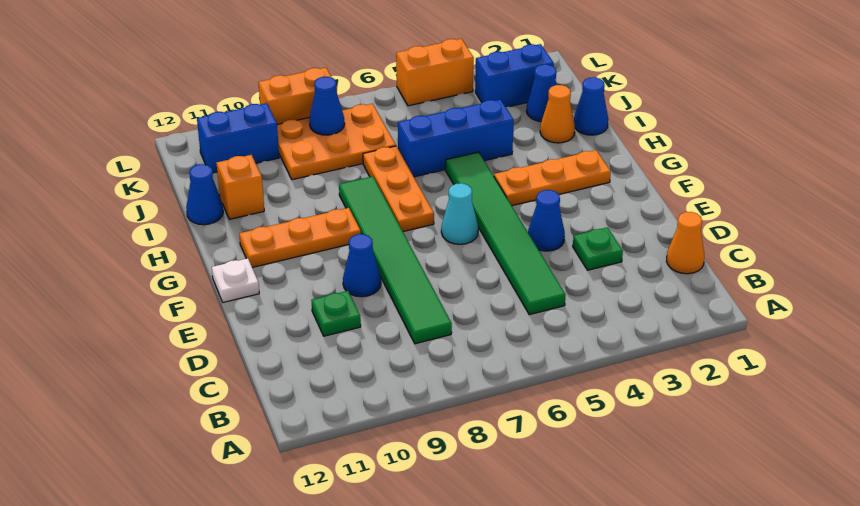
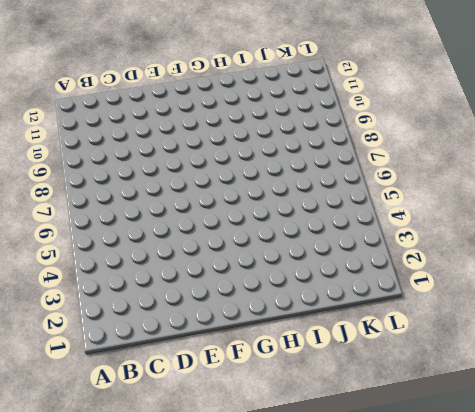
none -> orange 1x1 cone [666,212,704,274]
none -> green 1x6 tile [446,152,566,315]
none -> green 1x6 tile [339,176,452,344]

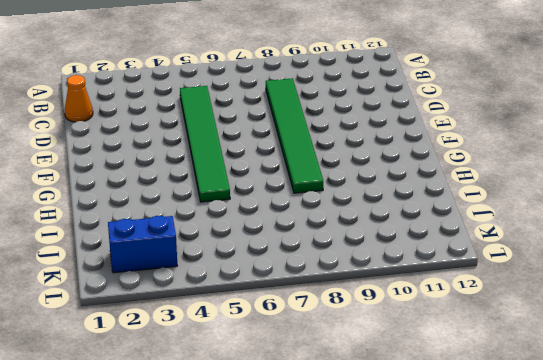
none -> green 1x1 plate [573,227,623,270]
none -> green 1x1 plate [311,291,361,336]
none -> blue 1x1 cone [528,190,565,251]

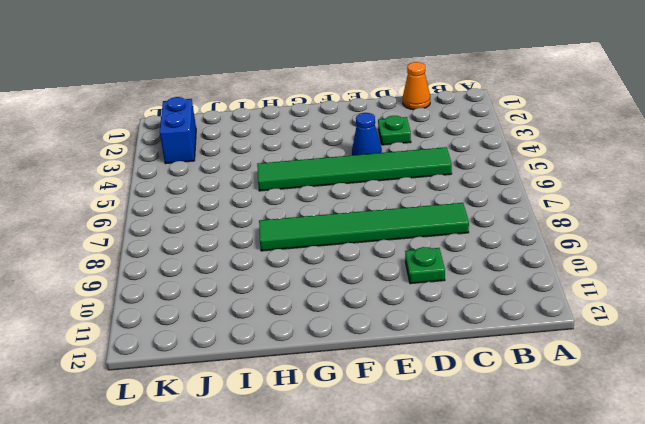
none -> blue 1x1 cone [343,234,381,297]
none -> cyan 1x1 cone [441,183,478,244]
none -> white 1x1 plate [212,258,259,302]

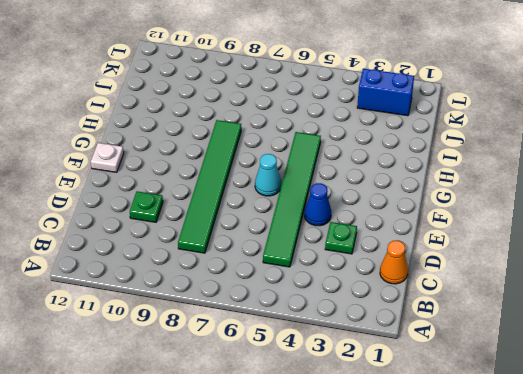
none -> blue 1x1 cone [343,234,381,297]
none -> orange 1x3 plate [494,150,611,206]
none -> orange 1x3 plate [363,146,434,232]

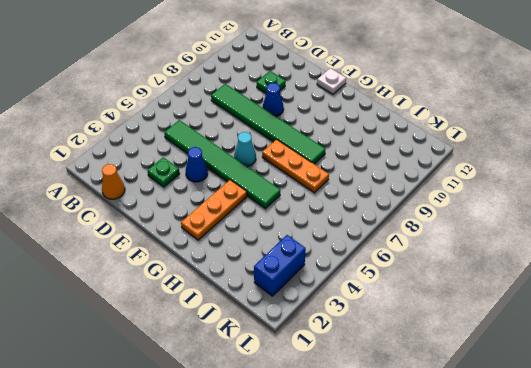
none -> orange 1x3 plate [239,208,361,267]
none -> blue 1x1 cone [574,77,608,135]
none -> orange 1x1 cone [540,85,575,143]

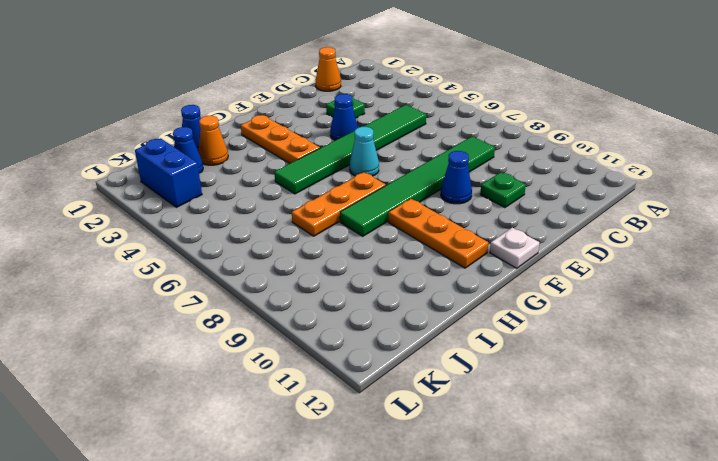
none -> blue 1x3 brick [398,99,514,177]
none -> orange 1x1 brick [216,155,264,219]
none -> blue 1x1 cone [186,164,223,225]

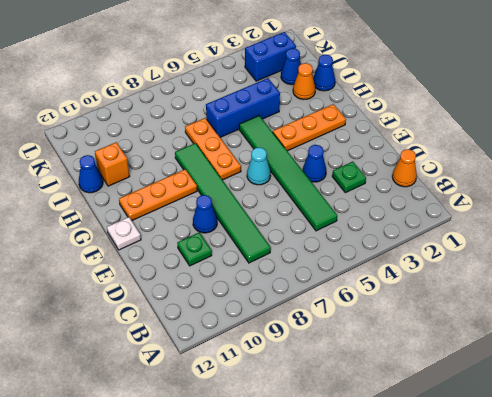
none -> orange 2x3 plate [277,104,396,180]
none -> blue 1x2 brick [197,103,279,173]
none -> orange 1x2 brick [396,39,474,106]

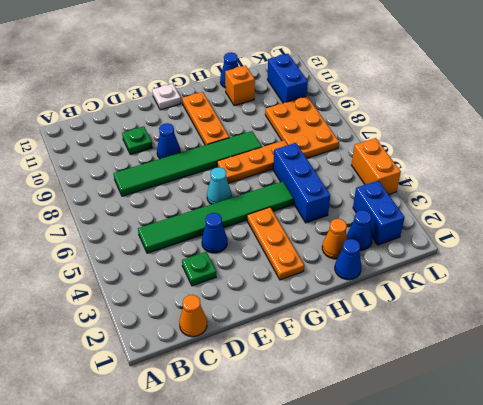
none -> orange 1x2 brick [258,68,337,124]
none -> blue 1x1 cone [309,77,345,135]

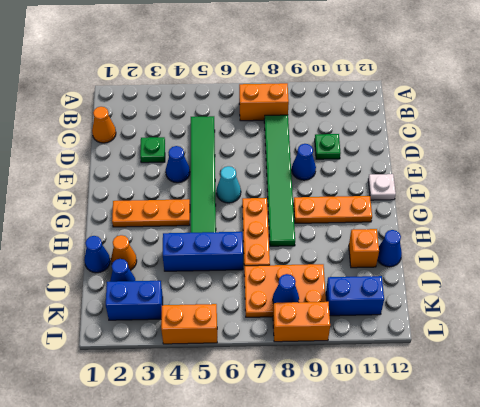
orange 1x2 brick [239,83,289,121] -> none

